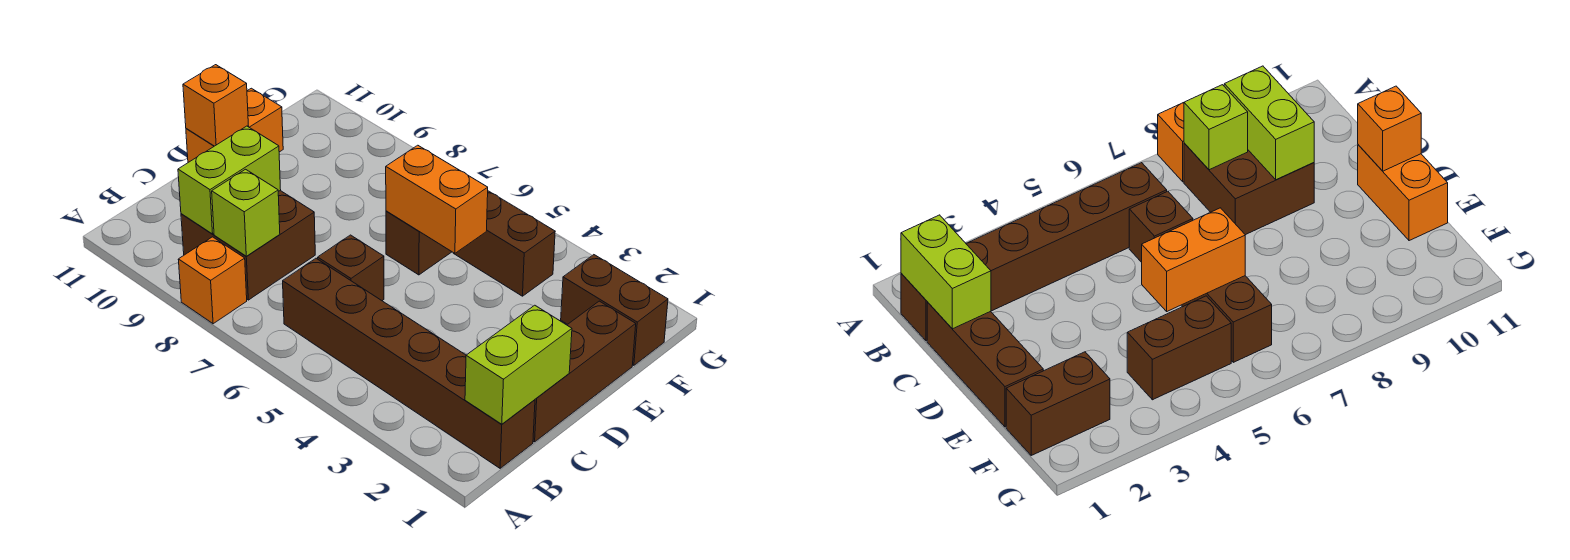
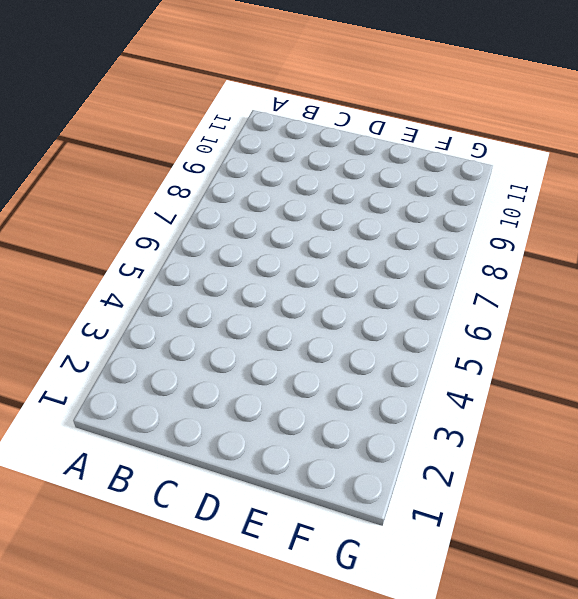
none -> orange 1x1 brick [178,237,247,324]
none -> brown 1x6 brick [283,258,535,468]
none -> brown 2x2 brick [181,190,315,300]

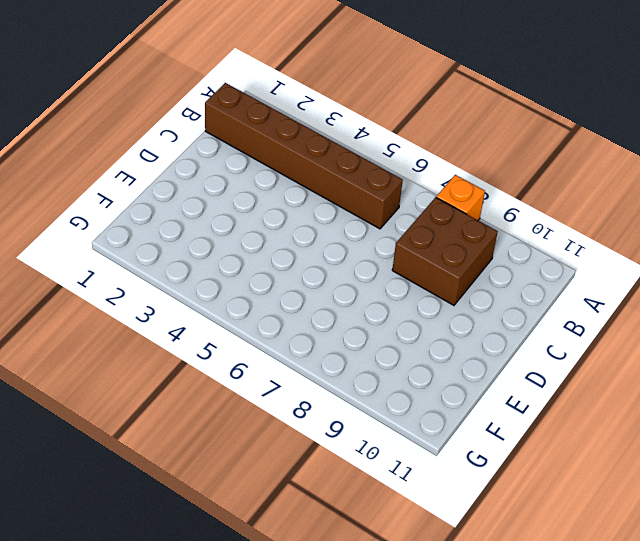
none -> brown 1x3 brick [533,301,636,442]
none -> brown 1x1 brick [318,235,384,300]
none -> orange 1x2 brick [186,88,283,162]

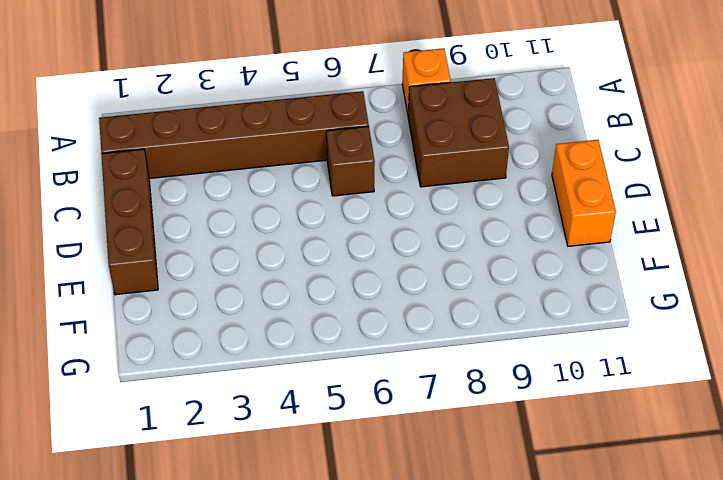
none -> brown 1x2 brick [386,211,452,275]
none -> brown 1x2 brick [561,255,668,365]
none -> brown 1x2 brick [454,191,555,296]

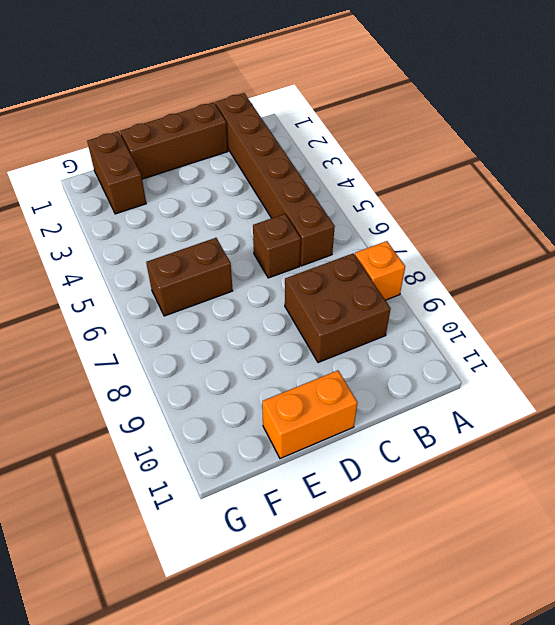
none -> brown 1x2 brick [454,191,555,296]
none -> lime 1x2 brick [465,305,572,424]
none -> lime 1x1 brick [212,169,280,256]

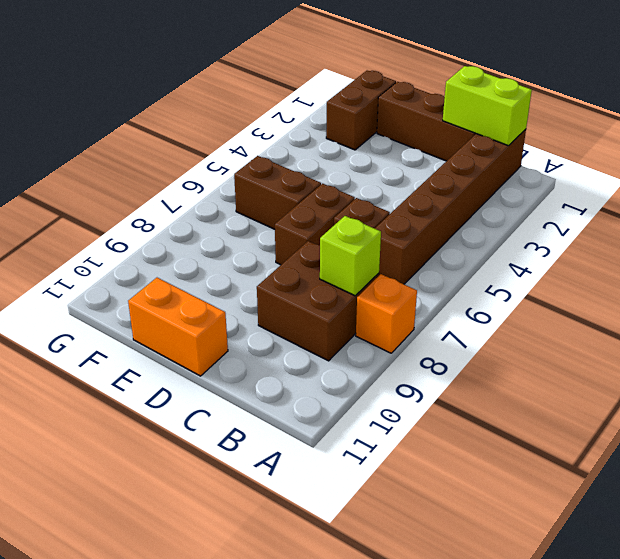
brown 1x2 brick [275,184,355,265] -> brown 1x2 brick moved to [454,191,555,296]
none -> lime 1x2 brick [178,126,281,234]
none -> orange 1x1 brick [183,65,249,146]
none -> orange 1x2 brick [386,145,488,253]

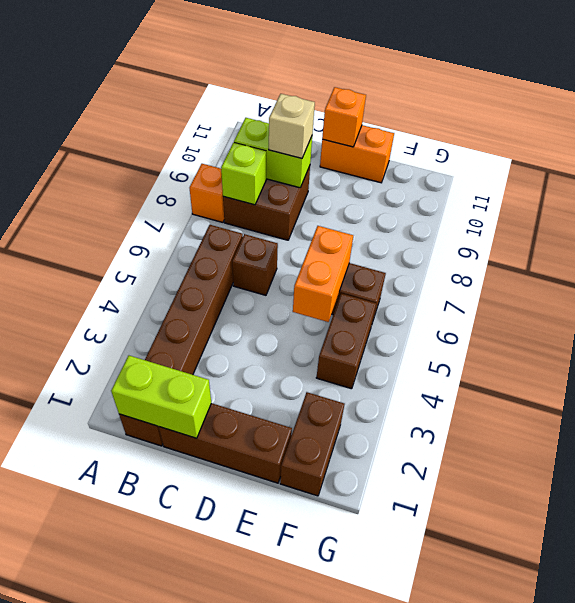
tan 1x1 brick [269,94,315,158] -> none

